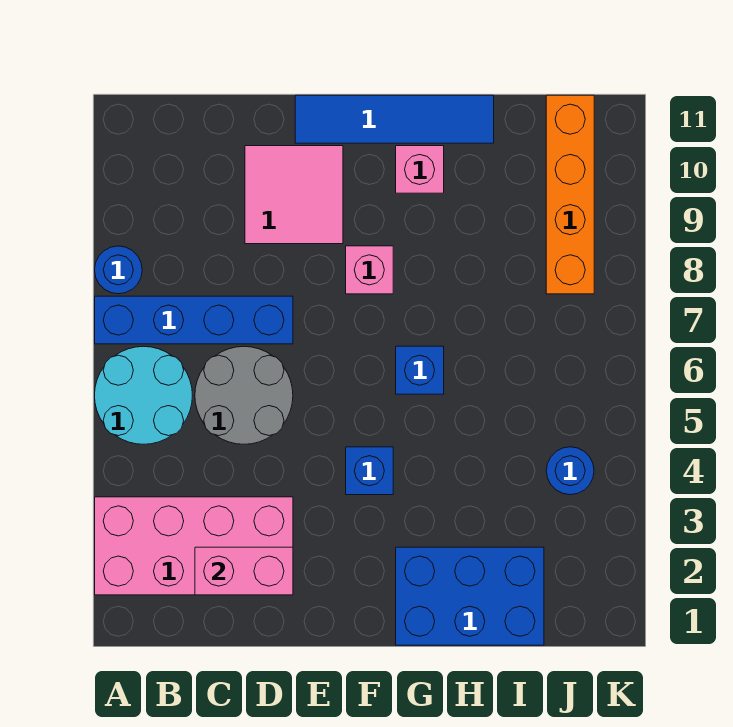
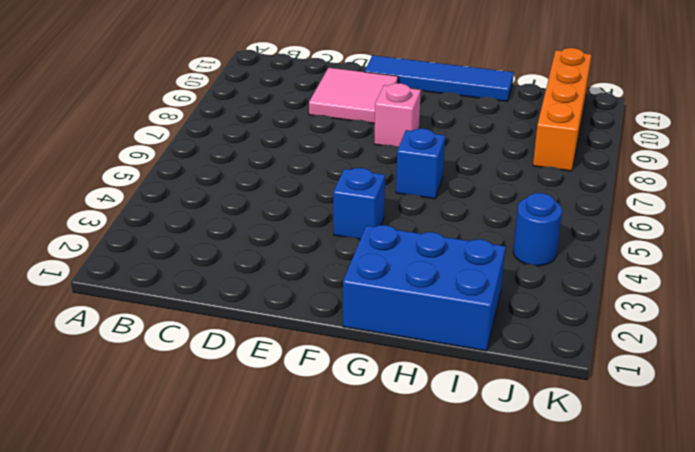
none -> pink 2x4 brick [95,497,293,595]
none -> cyan 2x2 round brick [95,346,192,444]
none -> blue 1x4 brick [95,296,293,344]

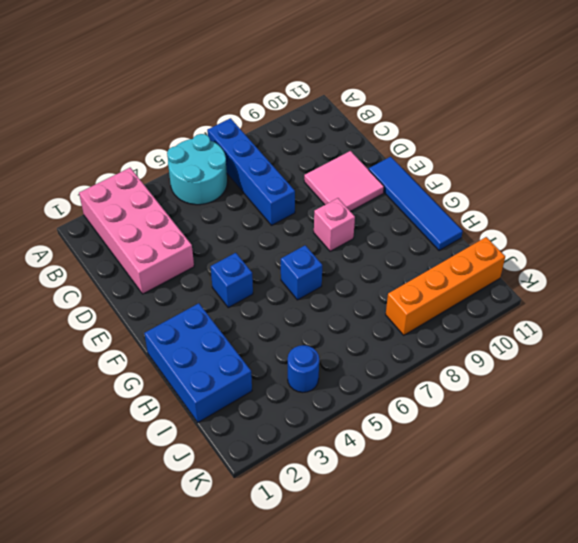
none -> blue 1x1 round brick [95,246,142,294]
none -> grey 2x2 round brick [195,346,293,444]
none -> pink 1x1 brick [396,146,444,193]

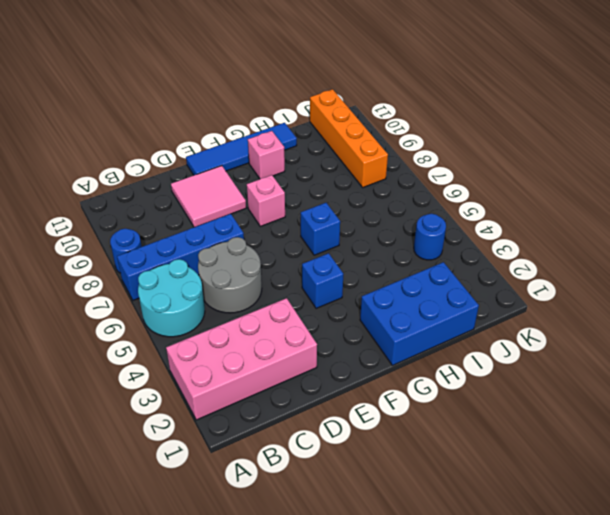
none -> pink 1x2 brick [195,547,293,595]

